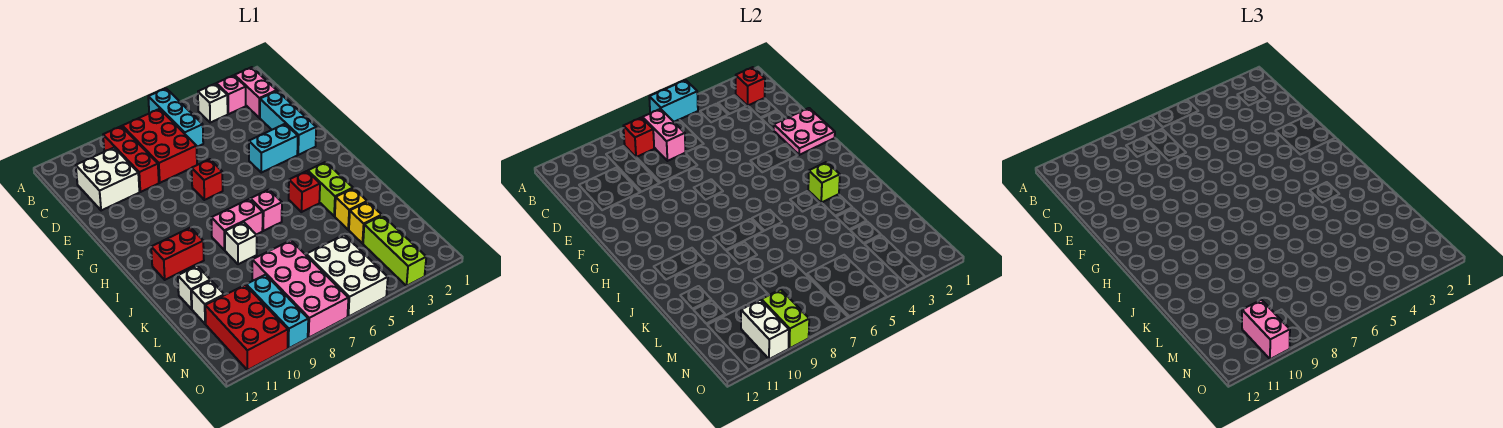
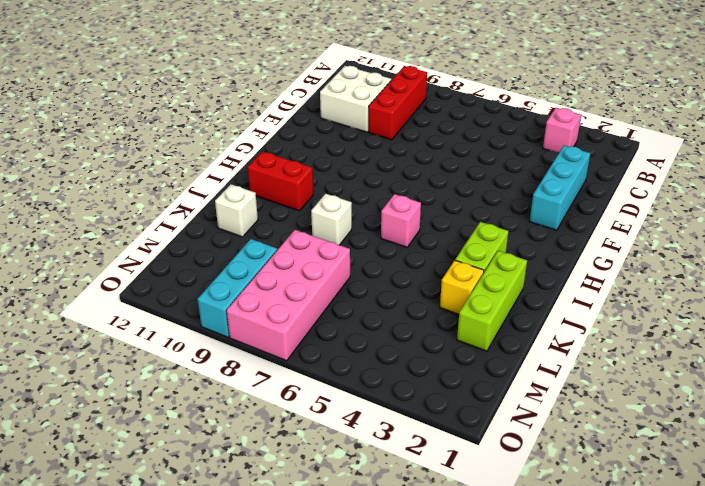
lime 1x3 brick [457,251,527,351] -> lime 1x3 brick moved to [363,215,426,286]
none -> cyan 1x3 brick [148,88,203,147]
none -> pink 1x2 brick [235,67,277,118]
none -> white 1x1 brick [198,84,228,123]
none -> red 2x3 brick [122,109,197,183]

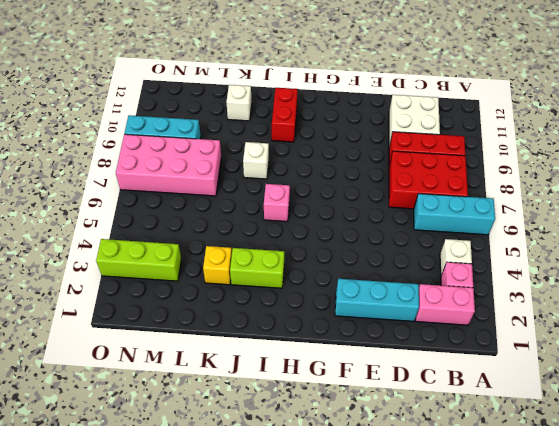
none -> cyan 1x2 brick [249,124,298,173]
none -> red 1x1 brick [192,159,223,200]
none -> red 1x1 brick [289,171,320,212]
none -> pink 1x2 brick [211,199,263,250]

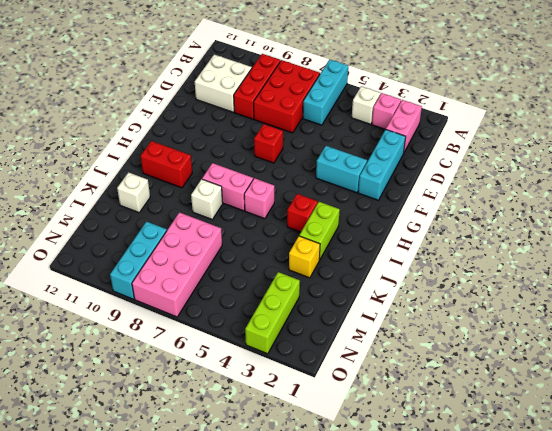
none -> yellow 1x1 brick [349,202,382,243]
none -> white 1x1 brick [192,280,224,324]
none -> white 2x3 brick [306,235,388,317]
none -> red 2x3 brick [205,285,288,370]

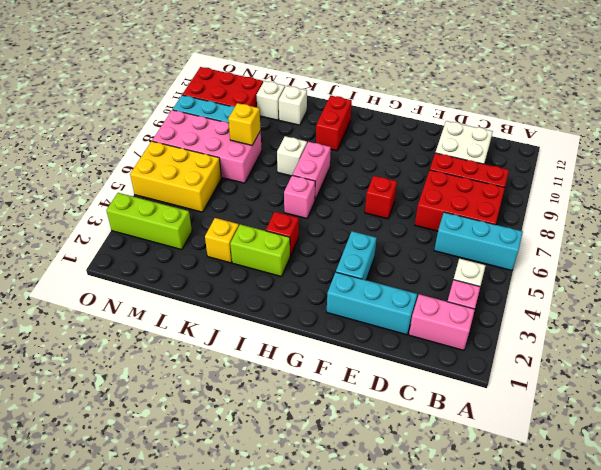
yellow 1x1 brick [228,103,261,145] -> yellow 1x1 brick moved to [349,202,382,243]
yellow 2x3 brick [130,141,221,212] -> white 2x3 brick [306,235,388,317]
none -> cyan 1x2 brick [649,80,698,122]
none -> red 1x1 brick [736,67,765,106]
none -> pink 1x2 brick [643,109,685,161]
none -> red 1x1 brick [623,118,654,157]

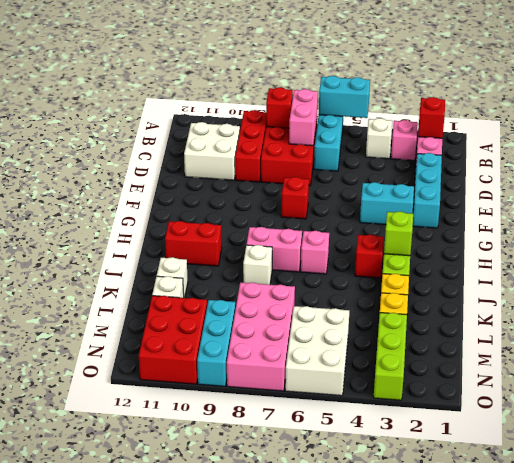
none -> pink 2x2 plate [774,108,835,155]
none -> lime 1x2 brick [762,289,809,348]
none -> white 1x2 brick [741,300,789,359]
none -> pink 1x2 brick [1242,300,1290,359]

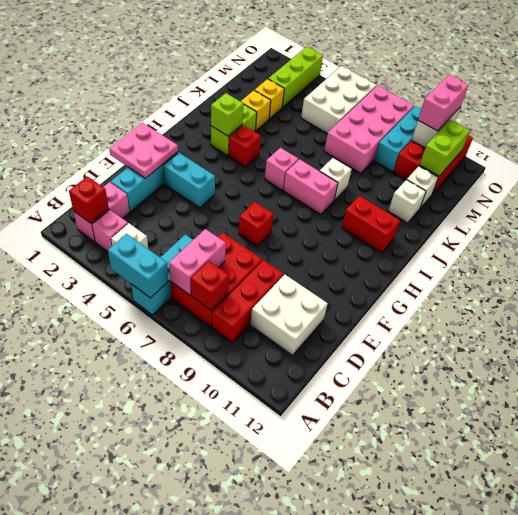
lime 1x2 brick [420,120,470,176] -> lime 1x2 brick moved to [762,289,809,348]

